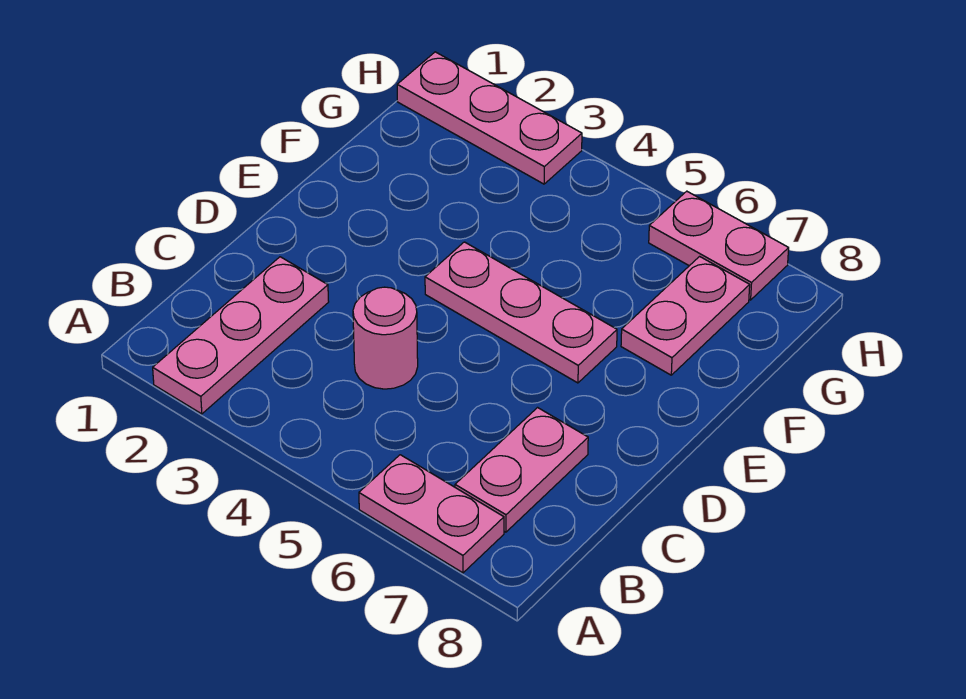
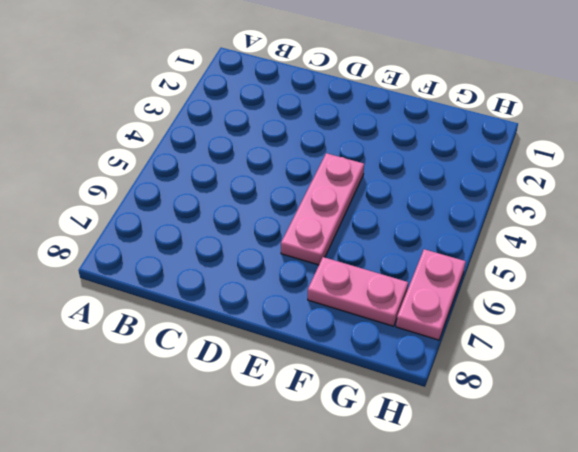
none -> pink 1x3 plate [153,257,329,414]
none -> pink 1x2 plate [359,455,504,573]

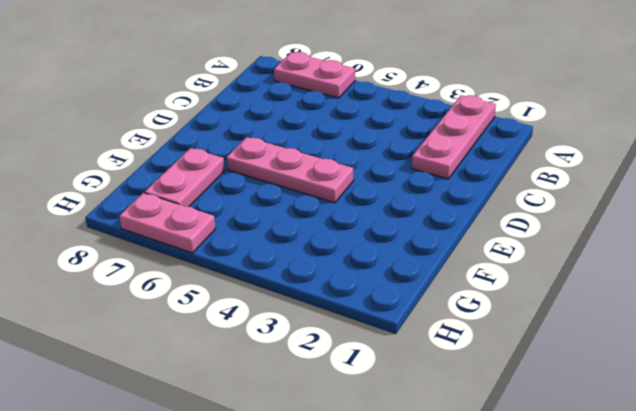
none -> pink 1x2 plate [455,408,588,532]
none -> pink 1x1 round brick [353,287,418,389]

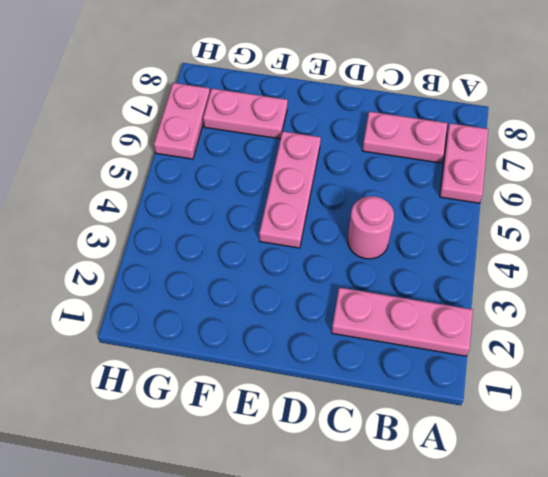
none -> pink 1x3 plate [397,52,582,184]

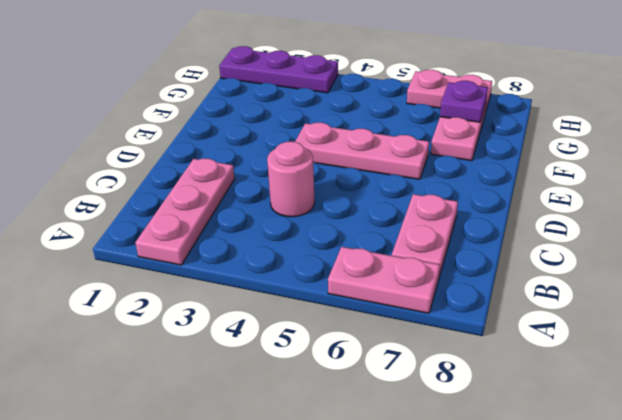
purple 1x1 plate [440,81,488,122] -> none
purple 1x3 plate [219,46,338,93] -> pink 1x3 plate [397,52,582,184]

